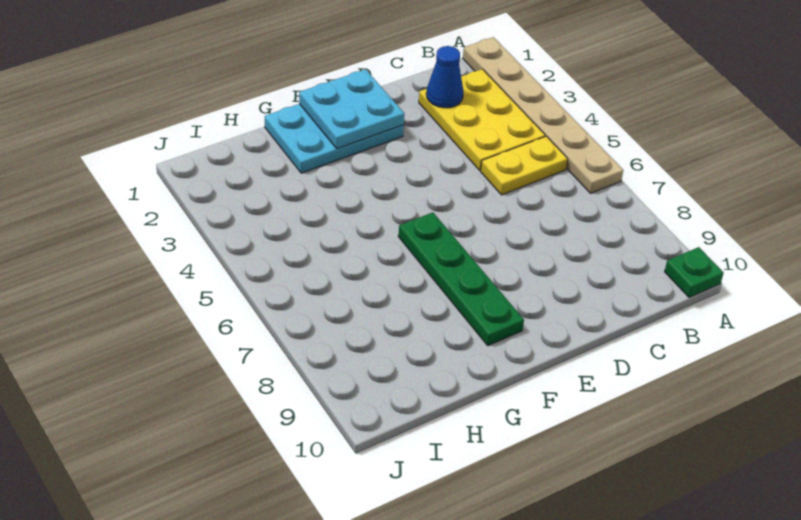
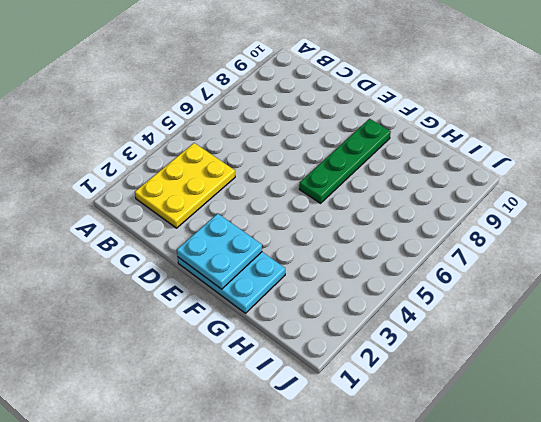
none -> tan 1x6 plate [463,37,623,193]
none -> green 1x1 plate [665,247,723,297]

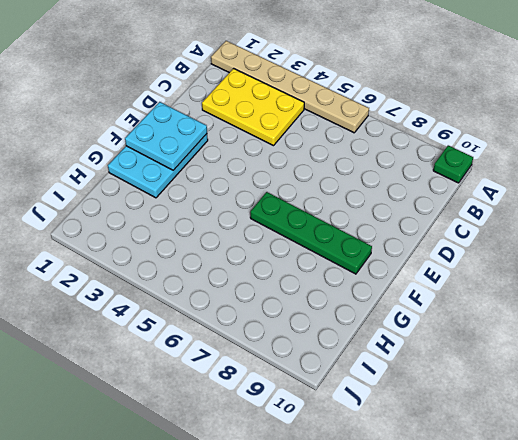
none -> yellow 1x2 plate [481,136,568,195]
none -> blue 1x1 cone [426,46,464,108]

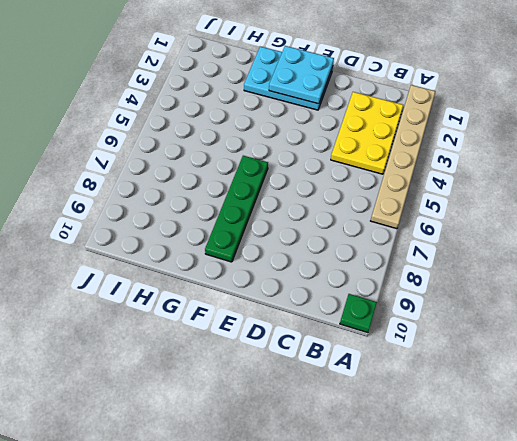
none -> yellow 1x2 plate [481,136,568,195]
none -> blue 1x1 cone [426,46,464,108]

